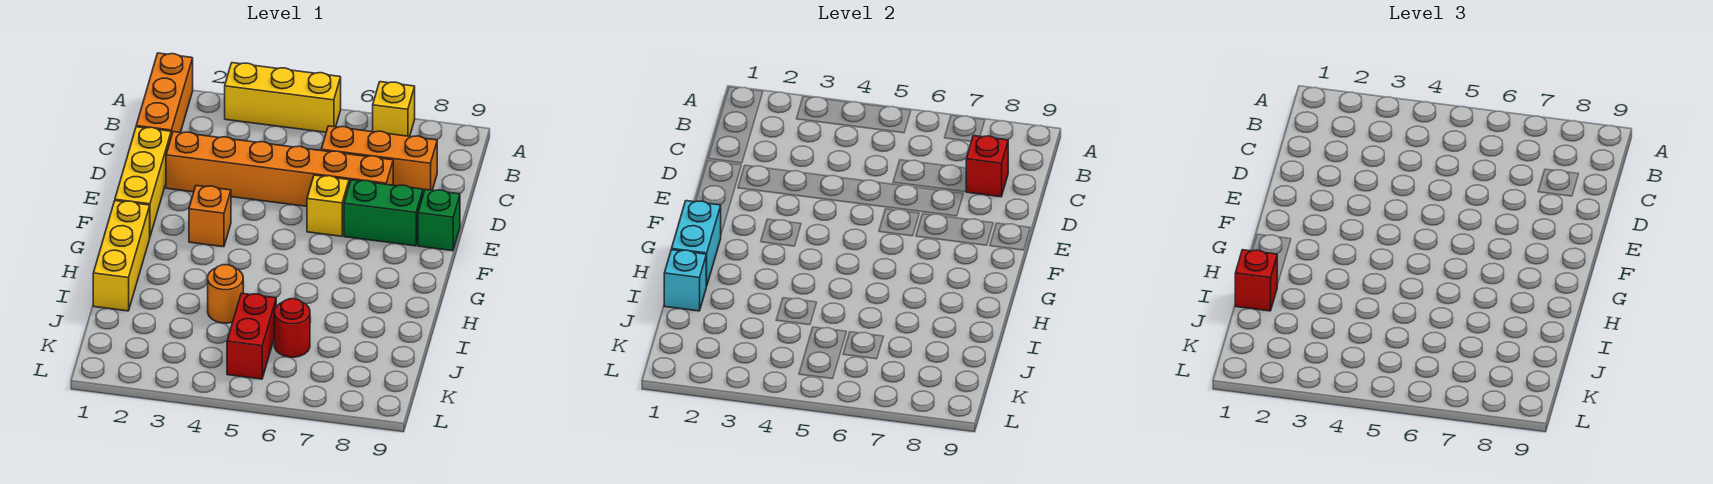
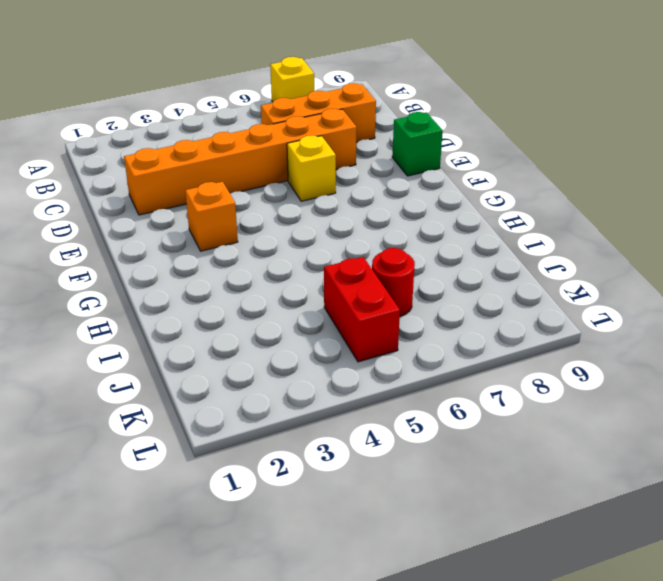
none -> orange 1x3 brick [136,53,193,136]
none -> yellow 1x3 brick [225,63,341,132]
none -> yellow 1x3 brick [115,127,171,236]

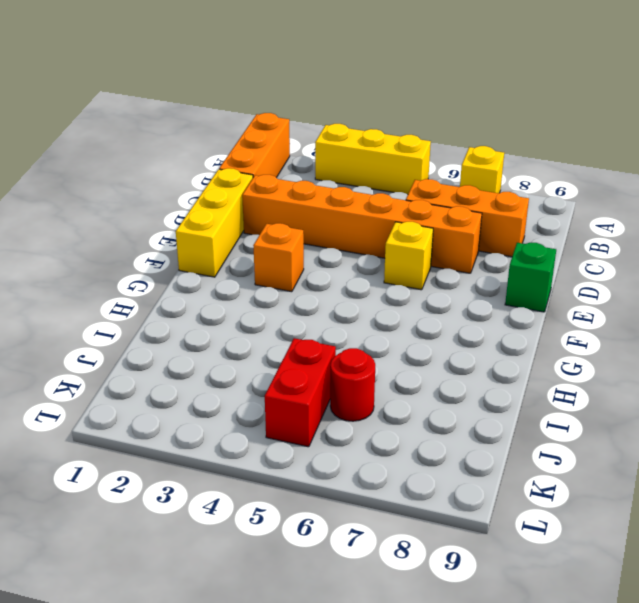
none -> green 1x2 brick [344,180,423,246]
none -> yellow 1x3 brick [93,201,150,311]
none -> orange 1x1 round brick [208,265,243,323]

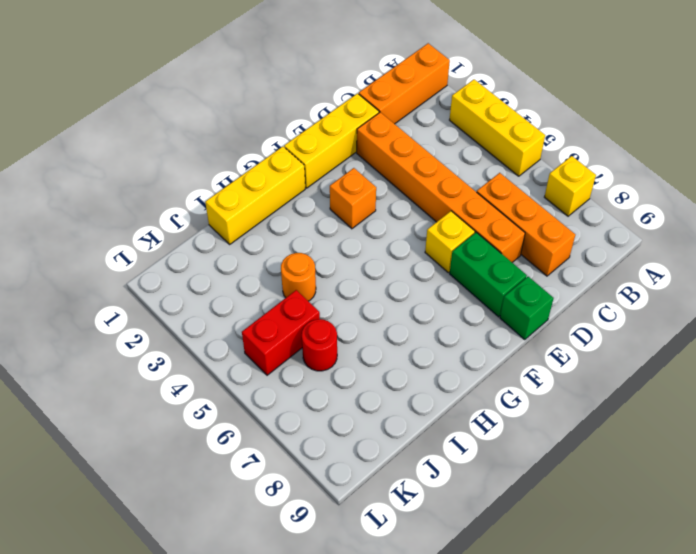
none -> red 1x1 brick [966,136,1008,197]
none -> cyan 1x2 brick [672,201,721,286]
none -> cyan 1x1 brick [664,250,706,311]

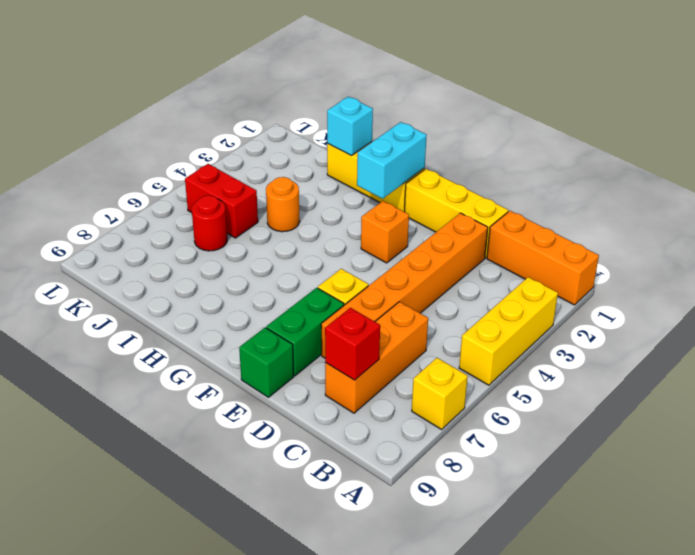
cyan 1x2 brick [357,122,427,199] -> cyan 1x2 brick turned to [672,201,721,286]
none -> red 1x1 brick [1235,250,1277,311]

